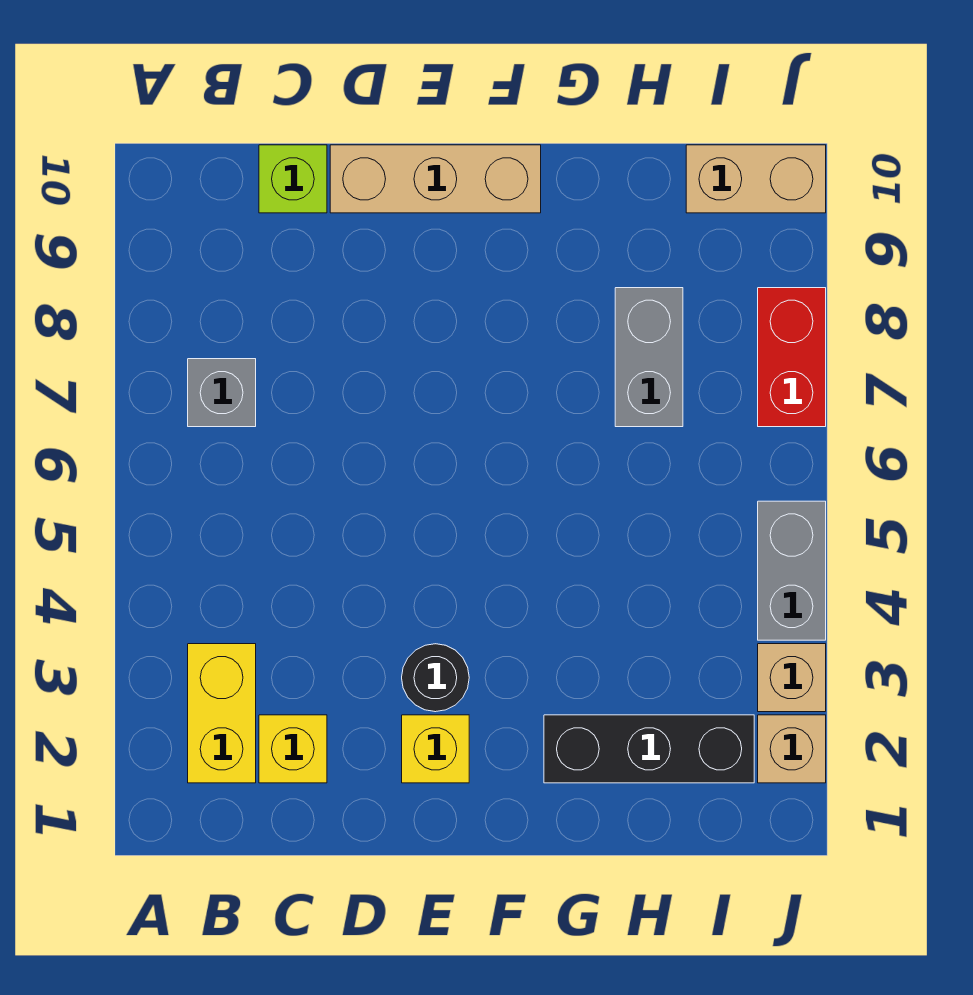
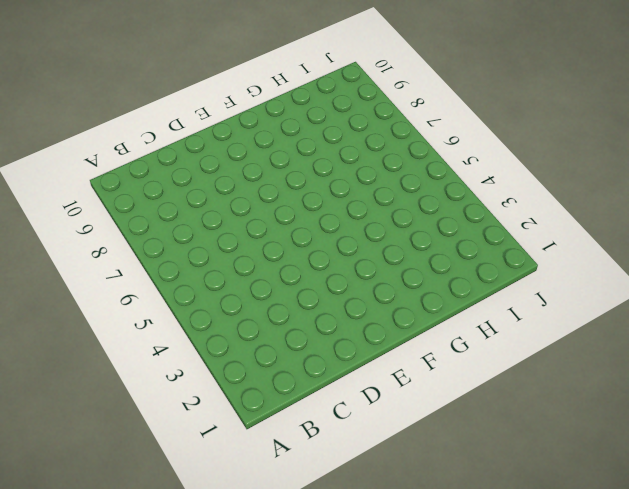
none -> yellow 1x2 brick [188,644,256,783]
none -> grey 1x1 brick [188,359,256,427]
none -> yellow 1x1 brick [259,715,327,783]

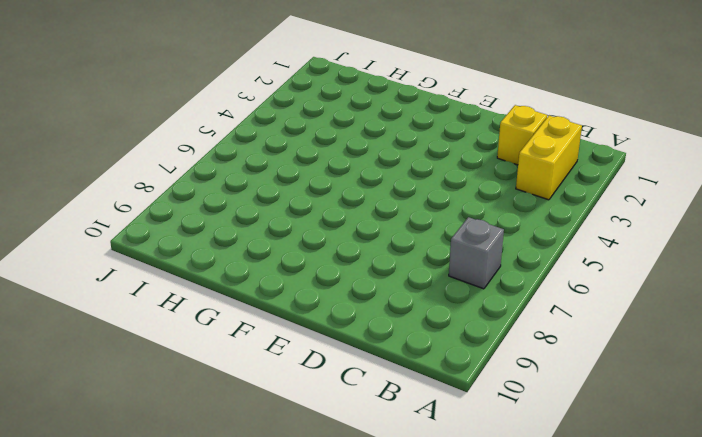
none -> lime 1x1 brick [259,145,327,213]
none -> tan 1x3 brick [330,145,541,213]
none -> yellow 1x1 brick [402,715,469,783]

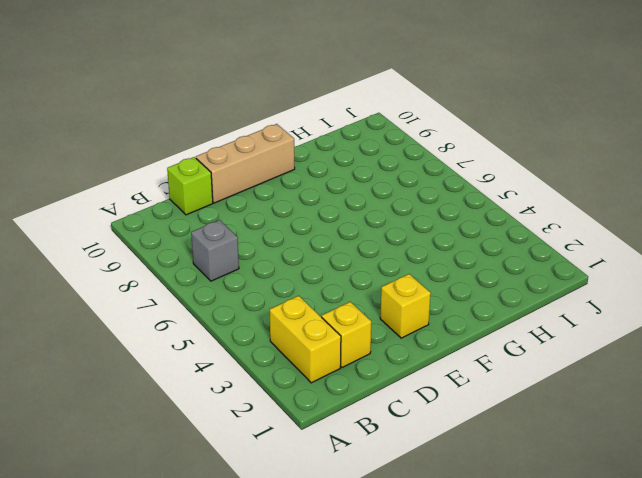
none -> black 1x1 round brick [402,644,469,712]
none -> black 1x3 brick [544,715,754,783]
none -> grey 1x2 brick [615,288,683,427]

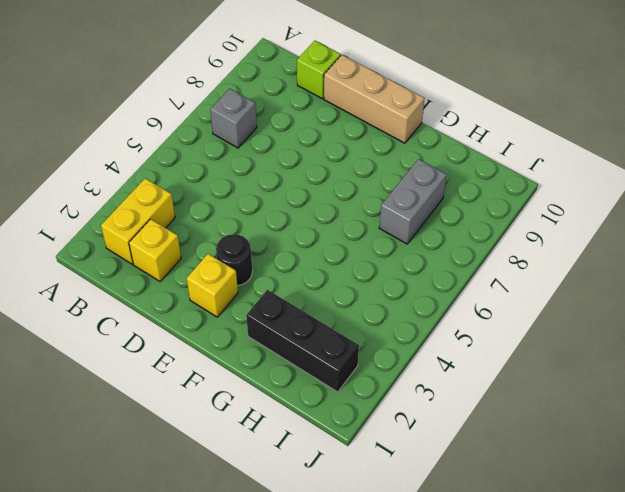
none -> tan 1x2 brick [686,145,826,213]
none -> tan 1x1 brick [758,715,826,783]
none -> tan 1x1 brick [758,644,826,712]

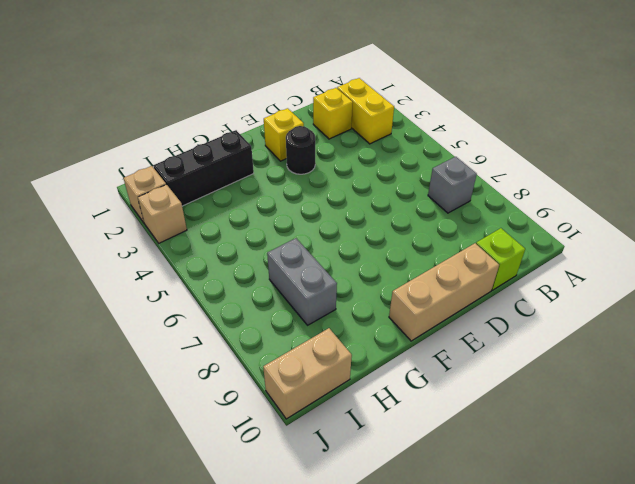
none -> grey 1x2 brick [758,501,826,640]
none -> red 1x2 brick [758,288,826,427]

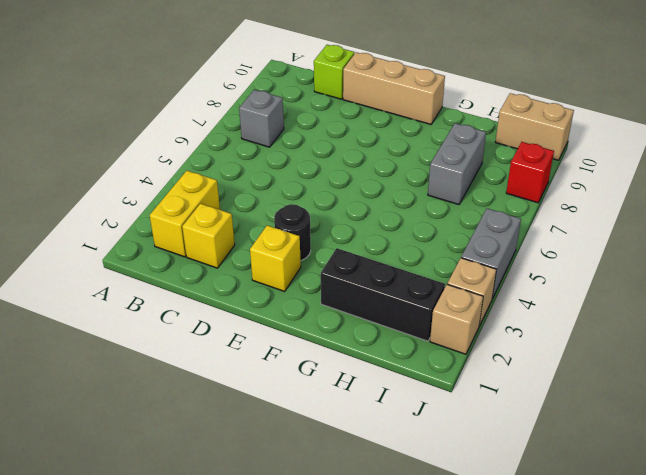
red 1x1 brick [506,142,554,203] -> red 1x2 brick [758,288,826,427]

